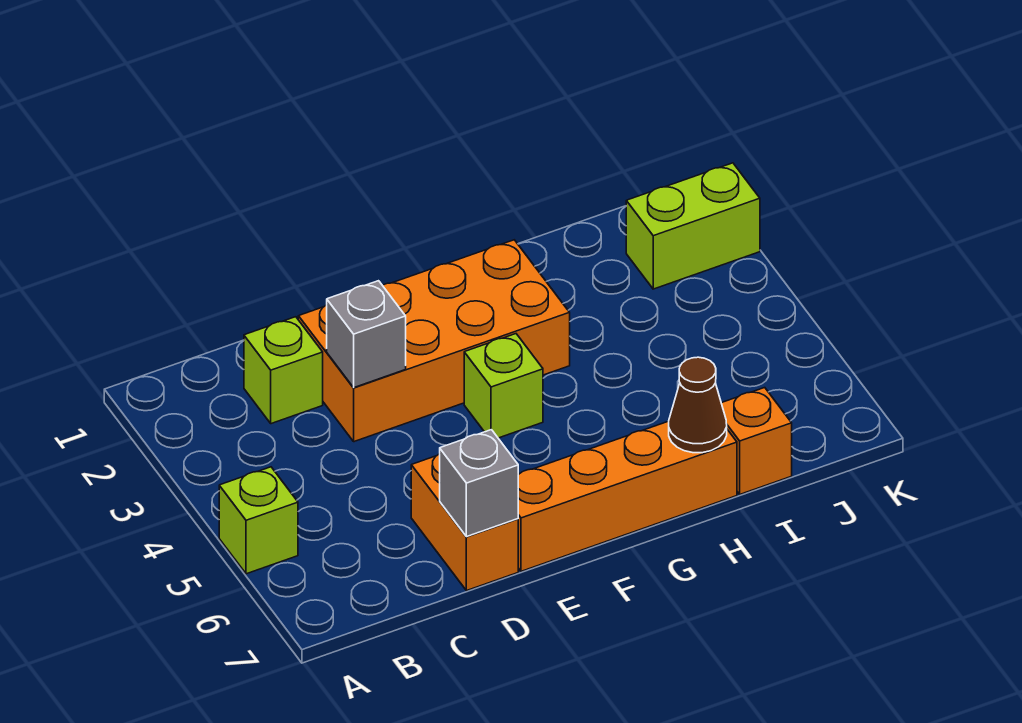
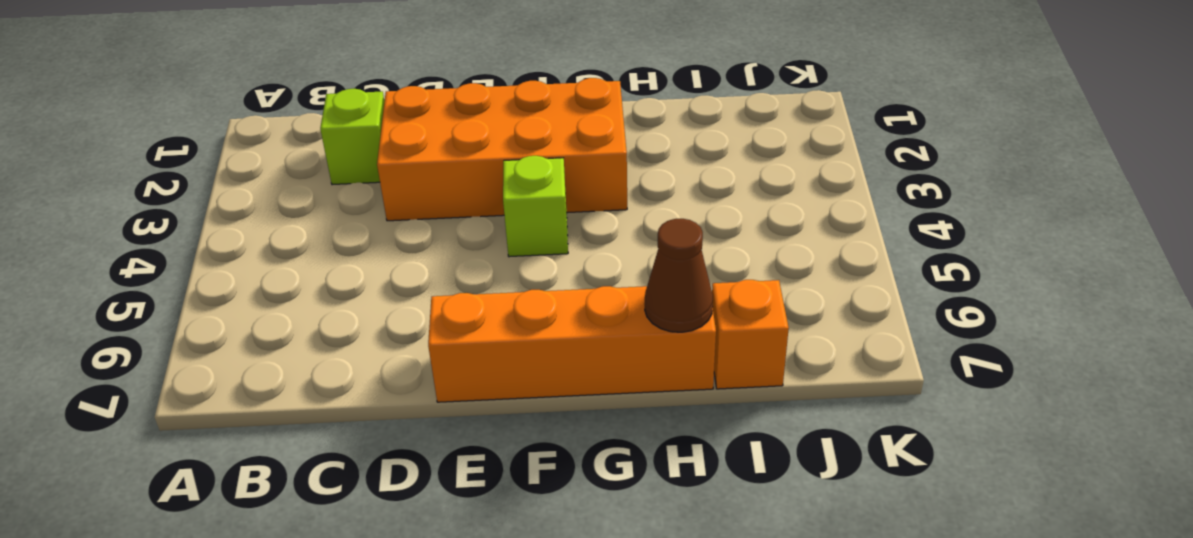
none -> lime 1x1 brick [219,467,298,574]
none -> orange 1x2 brick [411,454,518,591]

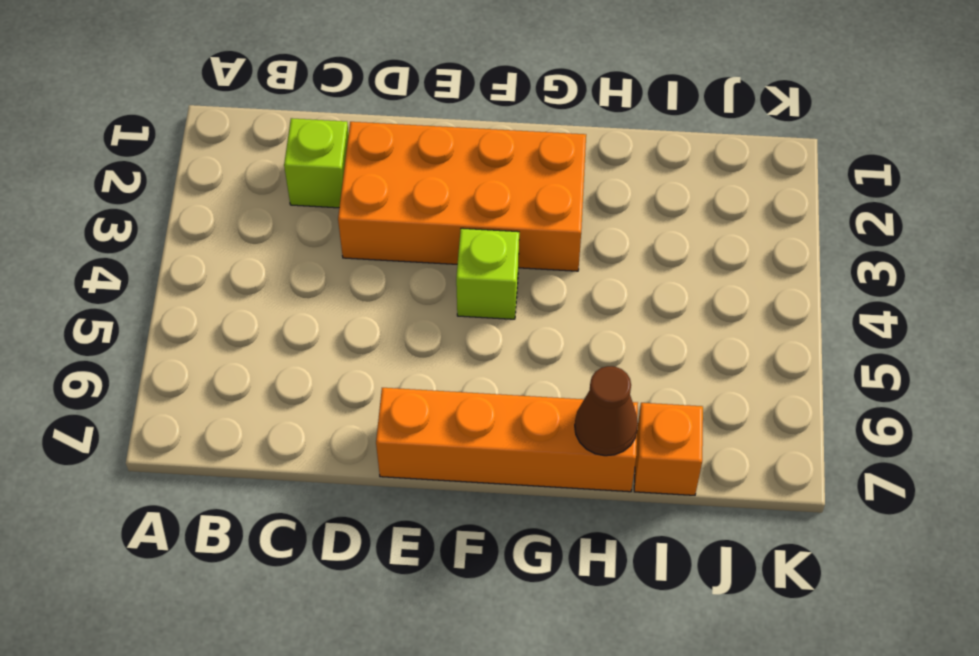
none -> lime 1x1 brick [219,467,298,574]
none -> orange 1x2 brick [411,454,518,591]

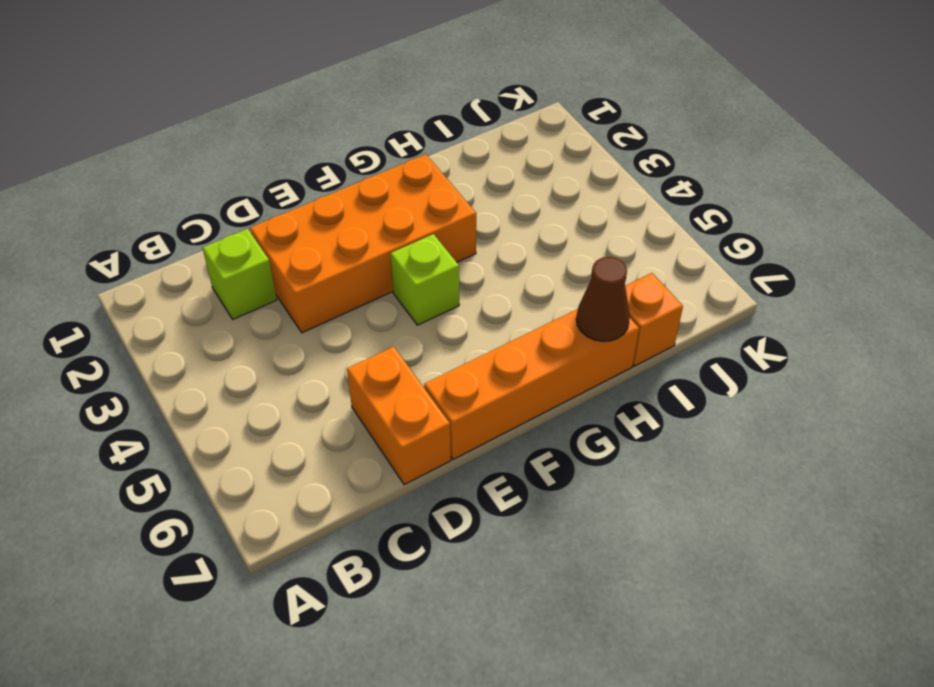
none -> lime 1x1 brick [219,467,298,574]
none -> lime 1x2 brick [626,163,760,289]

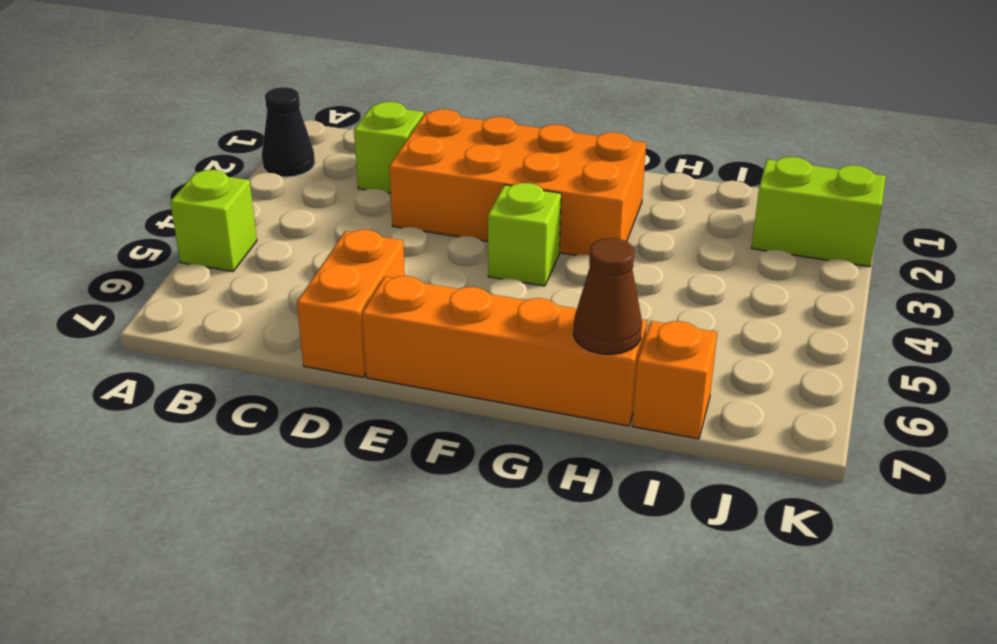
black 1x1 cone [262,87,315,177] -> none
none -> grey 1x1 brick [327,281,406,388]
none -> grey 1x1 brick [440,430,518,537]

